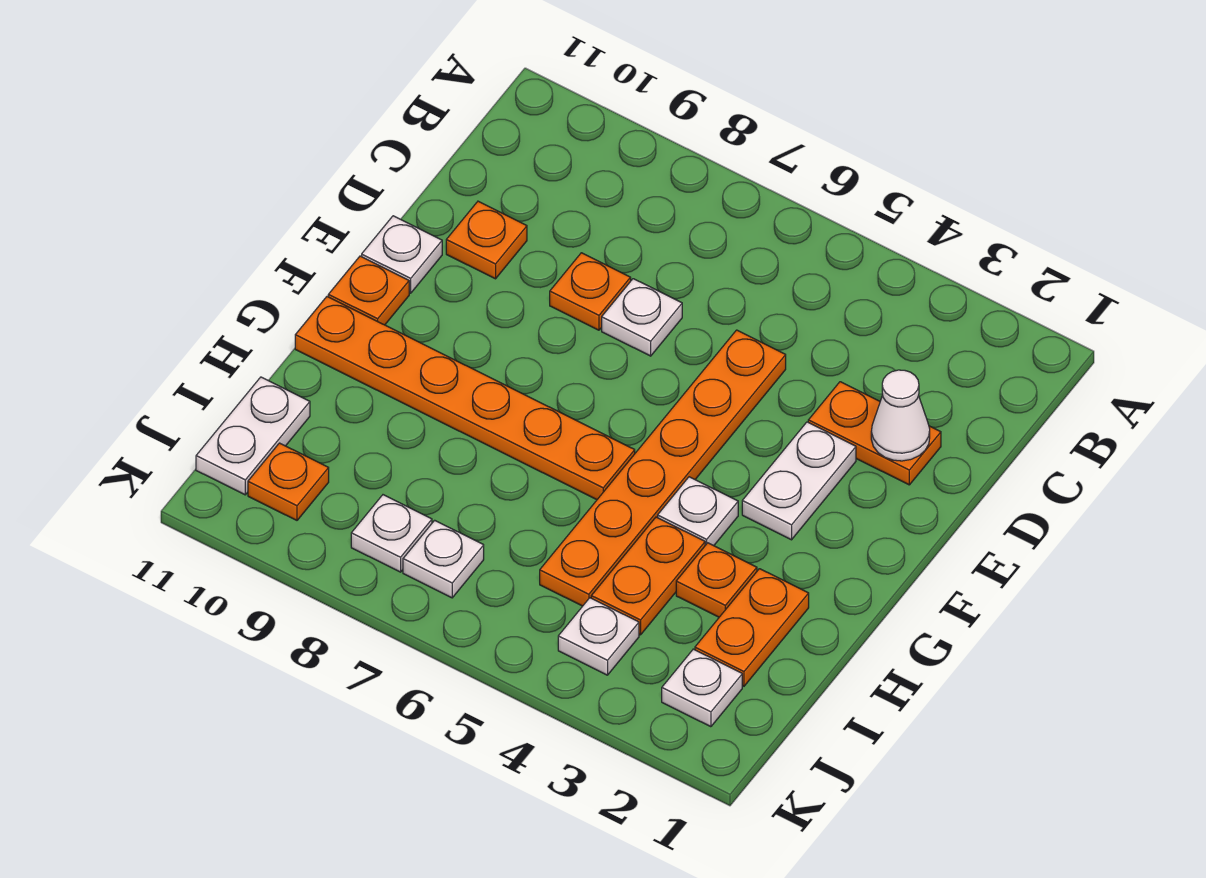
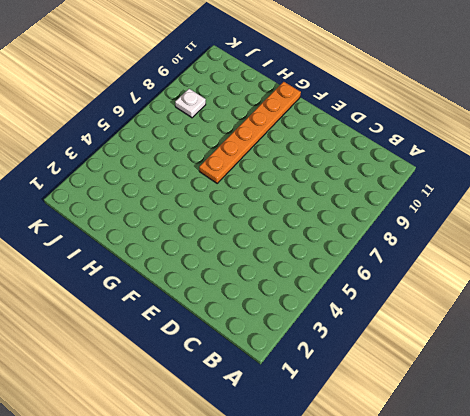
none -> orange 1x2 plate [808,382,941,485]
none -> orange 1x6 plate [540,330,786,606]
none -> white 1x1 plate [602,279,682,356]

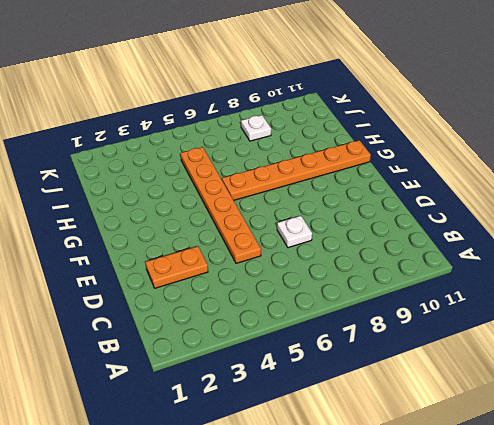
none -> orange 1x1 plate [550,253,631,330]
none -> orange 1x1 plate [446,201,527,279]
none -> white 1x2 plate [742,422,856,540]

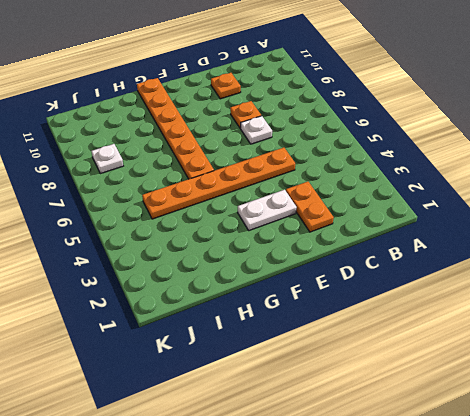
none -> white 1x1 plate [362,216,442,293]
none -> orange 1x1 plate [328,256,409,325]
none -> white 1x1 plate [658,477,738,546]

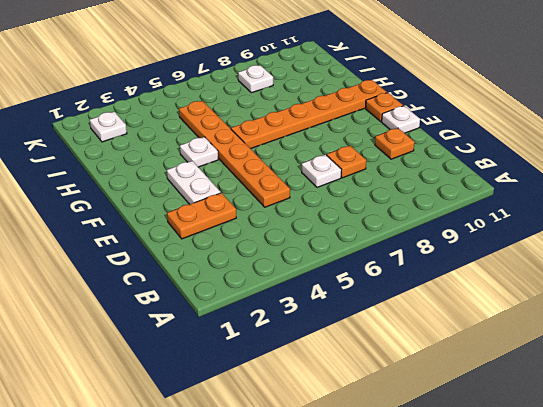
none -> orange 1x2 plate [695,569,809,686]
none -> orange 1x1 plate [676,543,757,617]
none -> orange 1x2 plate [591,517,705,635]

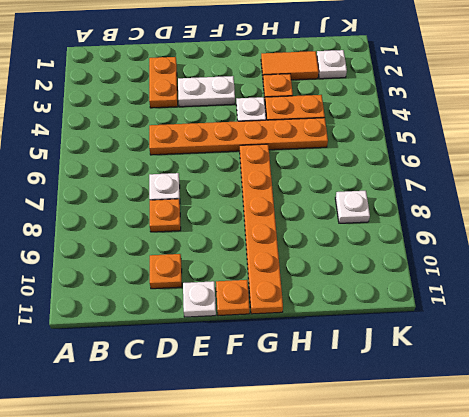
orange 1x2 tile [261,51,319,80] -> orange 1x2 plate [695,569,809,686]
none -> white 1x2 plate [196,377,310,495]
none -> white 1x1 plate [558,598,639,675]
none -> white 1x1 plate [403,520,484,598]

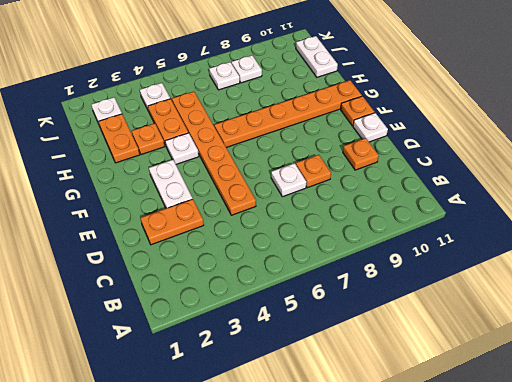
none -> orange 1x1 plate [248,443,329,520]
none -> white 1x1 cone [871,370,930,461]

